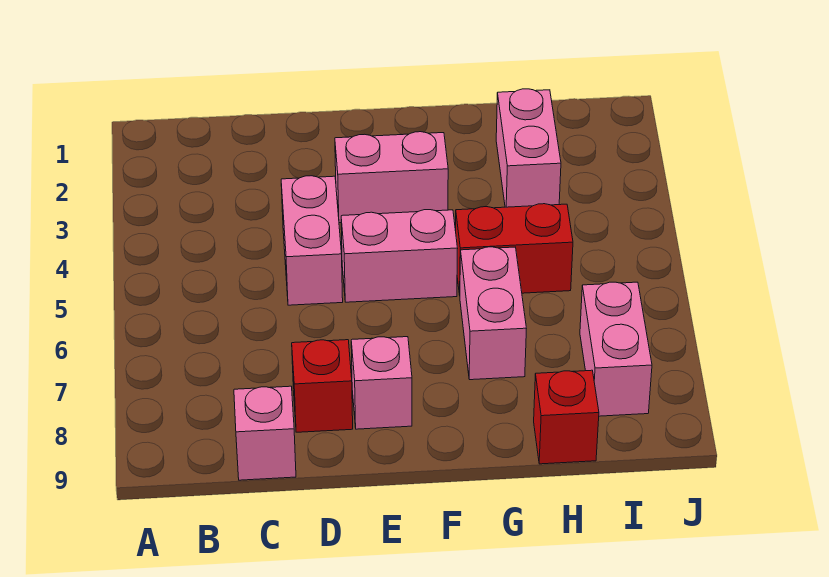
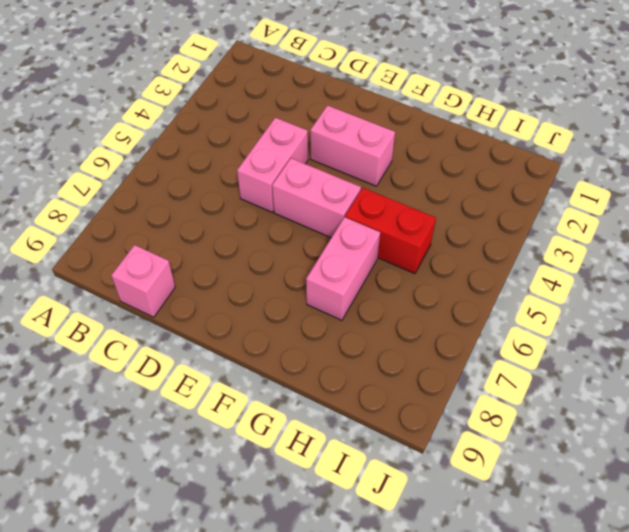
none -> red 1x1 brick [292,340,353,432]
none -> pink 1x1 brick [351,337,412,429]

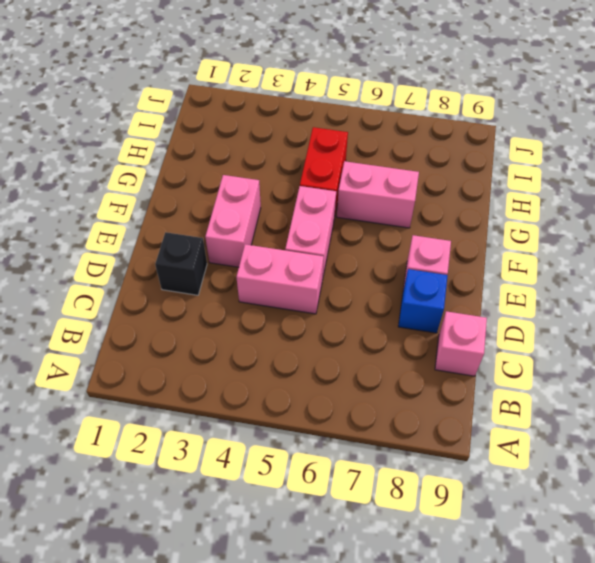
black 1x1 brick [155,232,207,295] -> none
blue 1x1 brick [398,269,448,333] -> red 1x1 brick [292,340,353,432]
none -> pink 1x2 brick [496,89,561,207]
none -> red 1x1 brick [534,370,599,464]

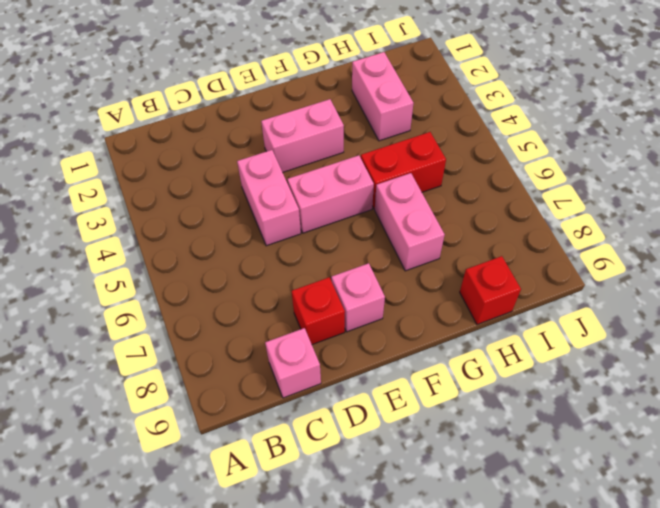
none -> pink 1x2 brick [580,282,652,416]

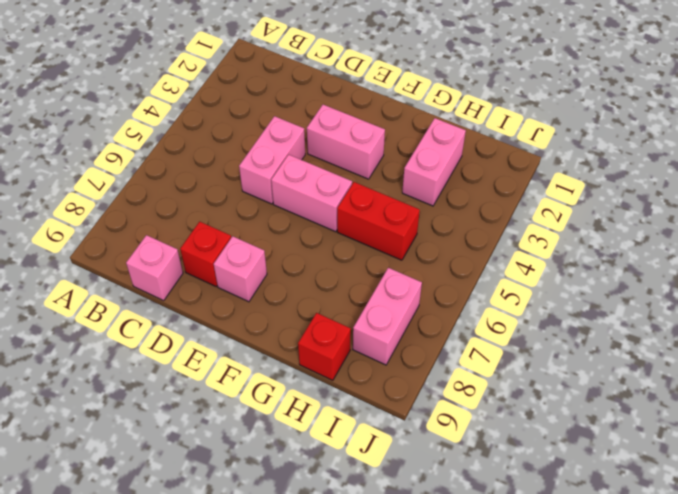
none -> pink 1x2 brick [460,247,526,380]

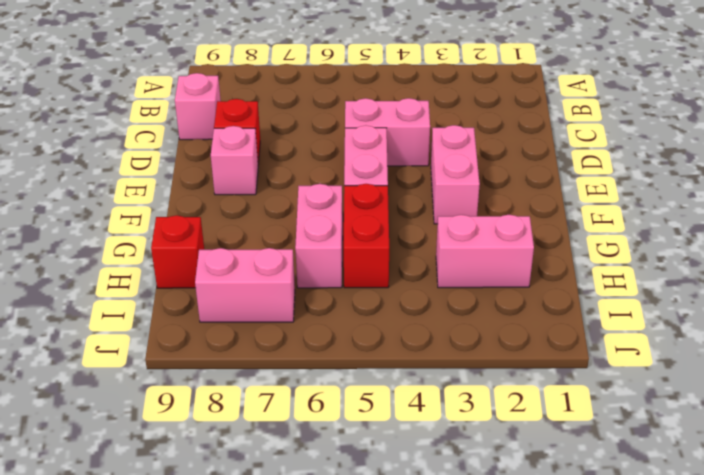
pink 1x2 brick [295,184,343,288] -> pink 1x2 brick turned to [460,247,526,380]

